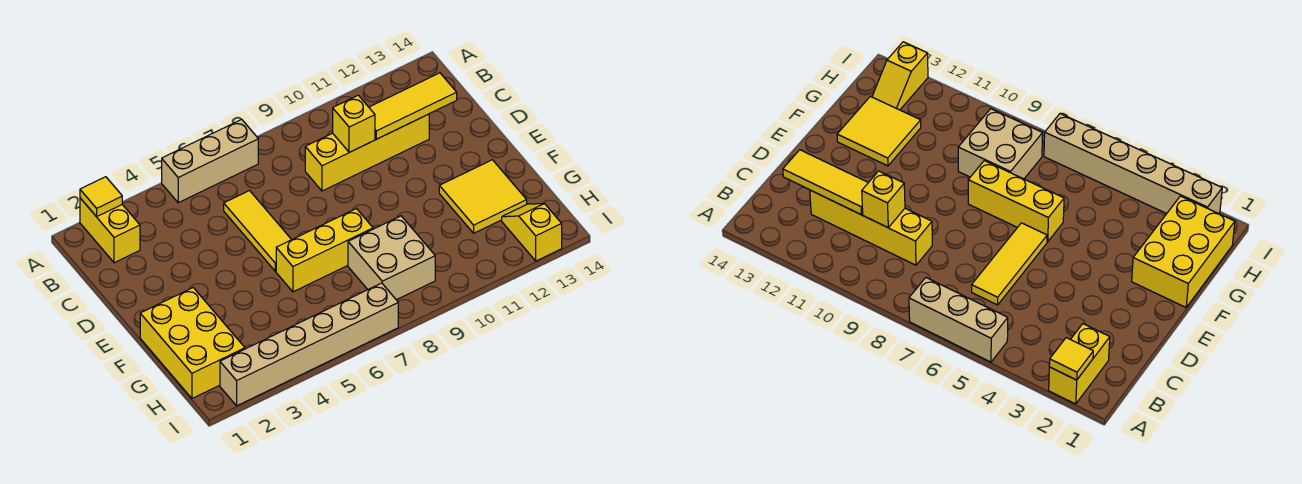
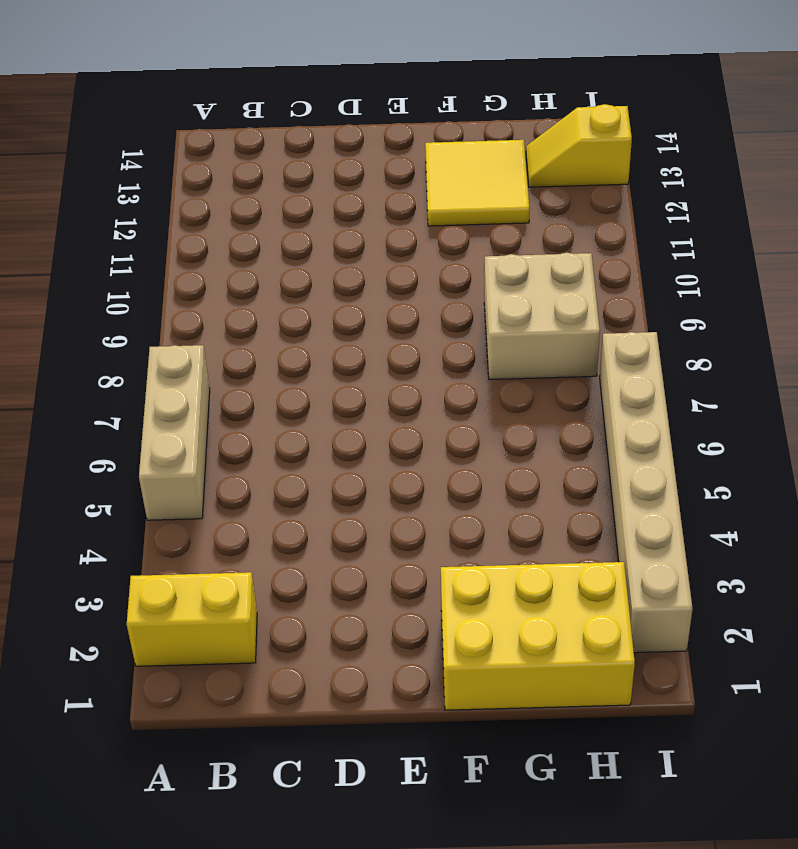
none -> yellow 1x3 tile [224,191,292,271]
none -> yellow 1x4 brick [305,114,429,191]
none -> yellow 1x3 brick [276,209,373,292]

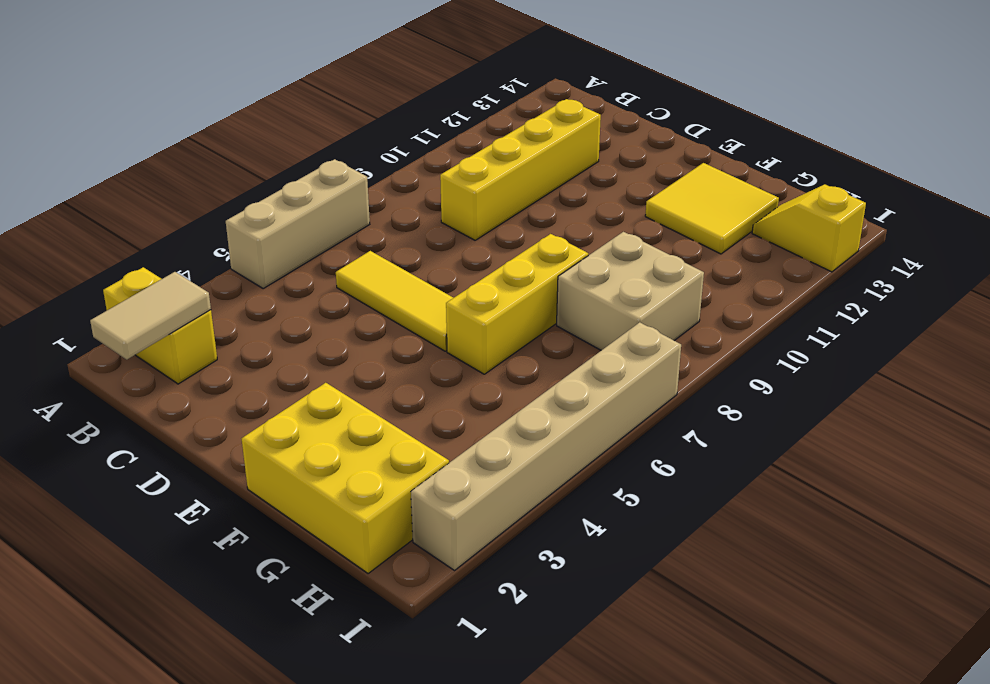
tan 1x2 tile [90,272,211,359] -> none
none -> yellow 1x1 tile [80,177,122,217]
none -> yellow 1x1 brick [333,95,375,152]
none -> yellow 1x3 tile [369,73,457,139]

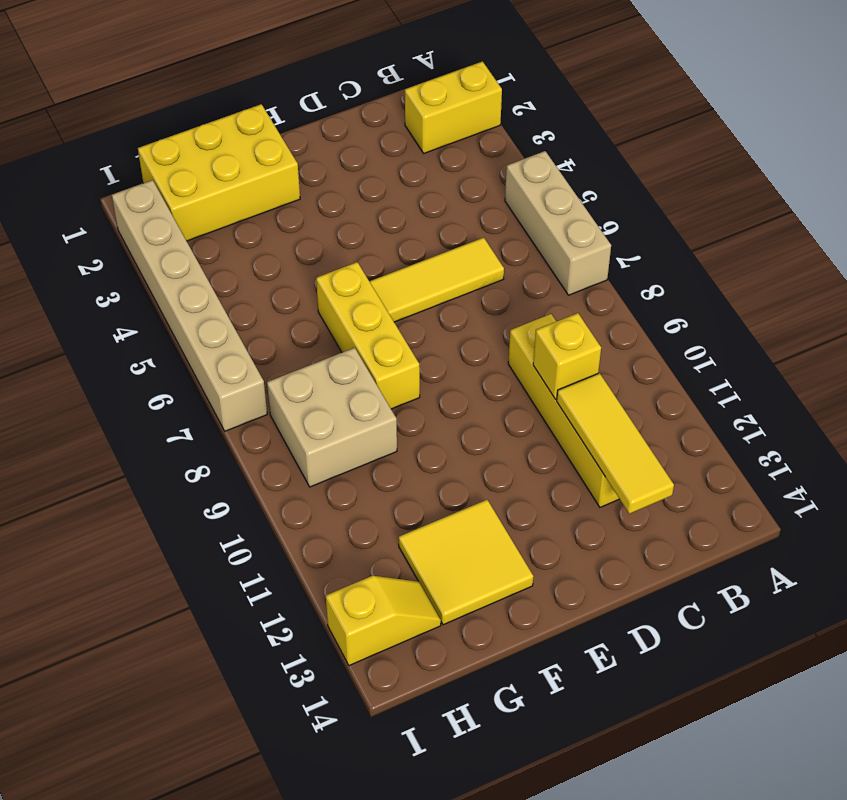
none -> yellow 1x1 tile [80,177,122,217]

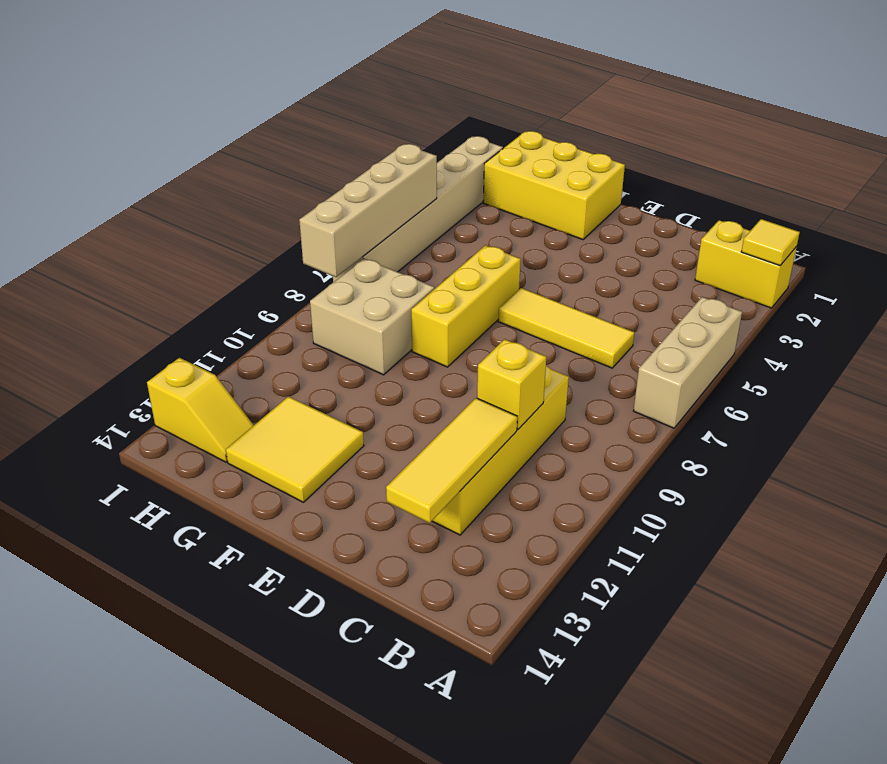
tan 1x4 brick [299,144,437,277] -> none

